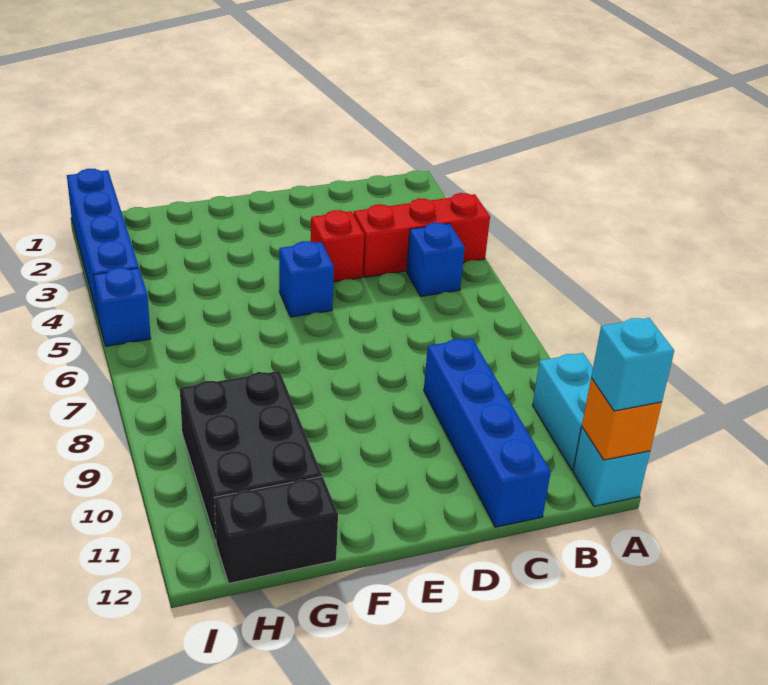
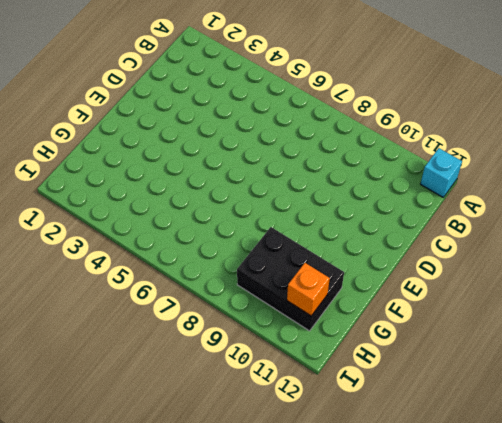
orange 1x1 brick [287,263,330,316] -> orange 1x1 brick moved to [582,378,662,460]
none -> red 1x3 brick [354,193,490,277]
none -> cyan 1x2 brick [532,353,593,470]
none -> blue 1x1 brick [407,223,465,297]

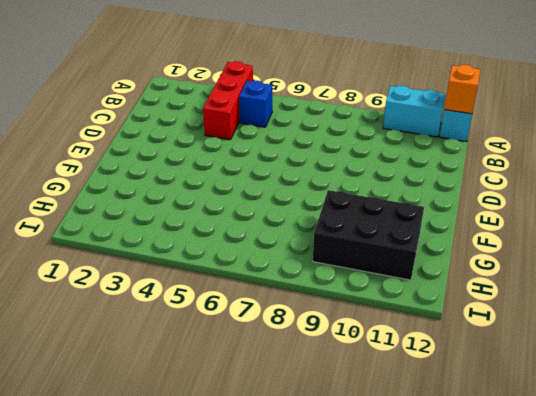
none -> blue 1x4 brick [424,338,551,527]
none -> red 1x1 brick [311,210,364,282]
none -> blue 1x1 brick [279,241,334,317]

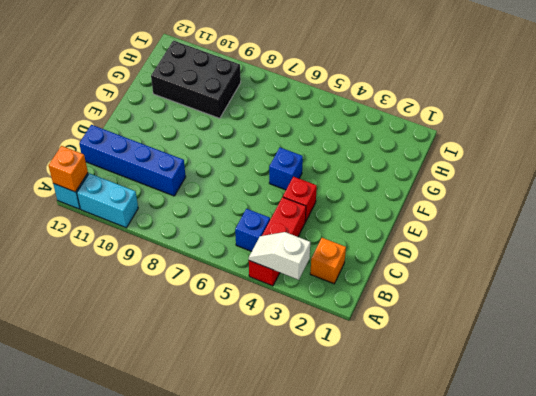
white 1x2 slope [249,232,310,280] -> none
orange 1x1 brick [310,238,346,284] -> none
none -> black 1x2 brick [215,477,338,583]
none -> blue 1x4 brick [67,169,139,316]
none -> blue 1x1 brick [94,268,151,346]

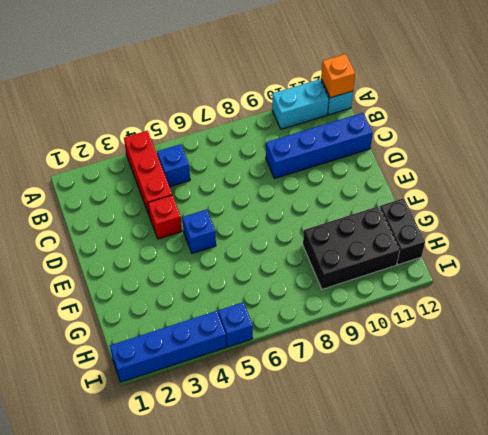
none -> cyan 1x1 brick [591,318,674,411]

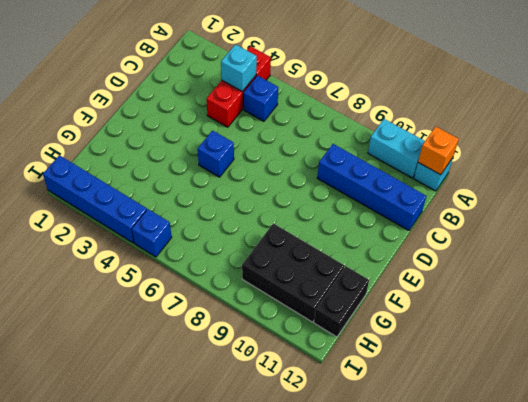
cyan 1x1 brick [221,44,257,91] -> cyan 1x1 brick moved to [591,318,674,411]
none -> red 1x1 brick [311,210,364,282]

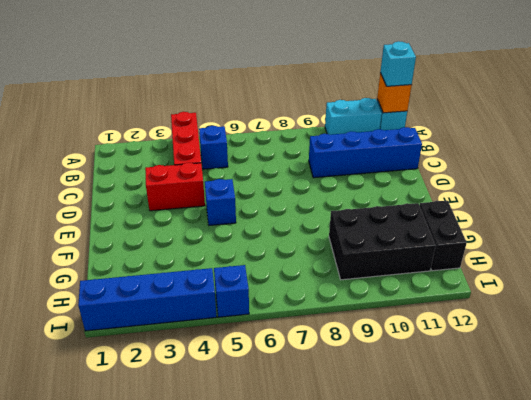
red 1x2 brick [145,163,205,211] -> red 1x1 brick [311,210,364,282]

